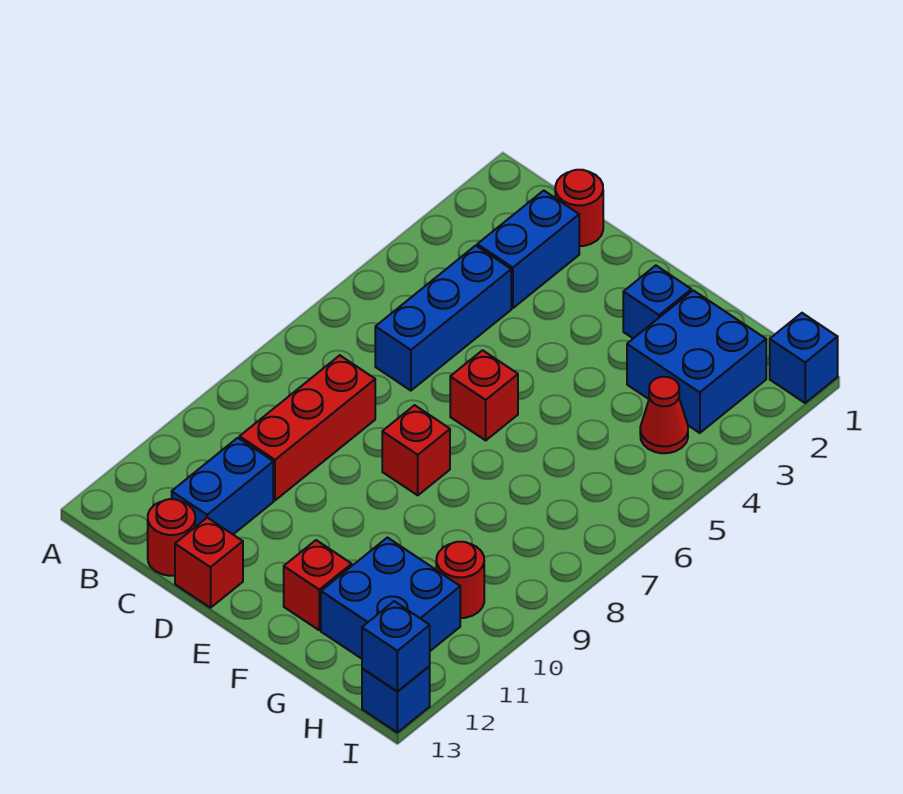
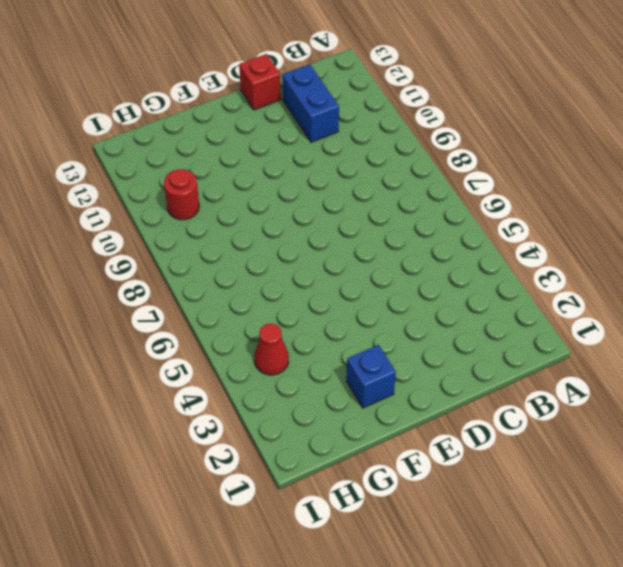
none -> red 1x1 round brick [555,170,603,246]
none -> blue 1x2 brick [477,191,579,308]
none -> blue 1x3 brick [375,245,511,391]

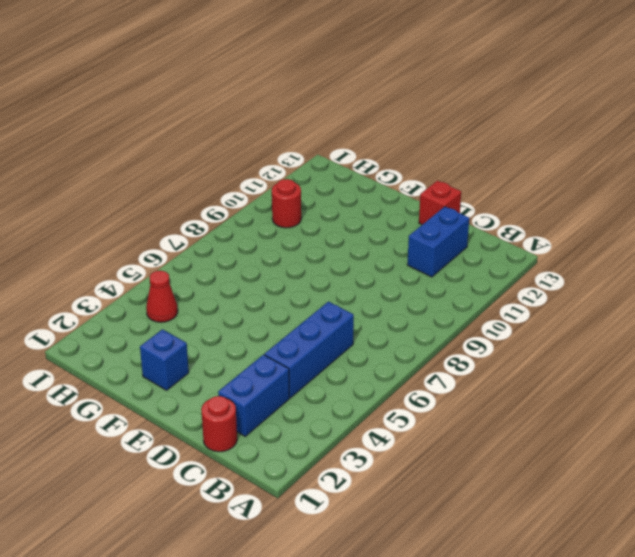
none -> red 1x3 brick [240,355,375,500]
none -> red 1x1 round brick [148,499,195,576]
none -> red 1x1 brick [450,350,518,440]

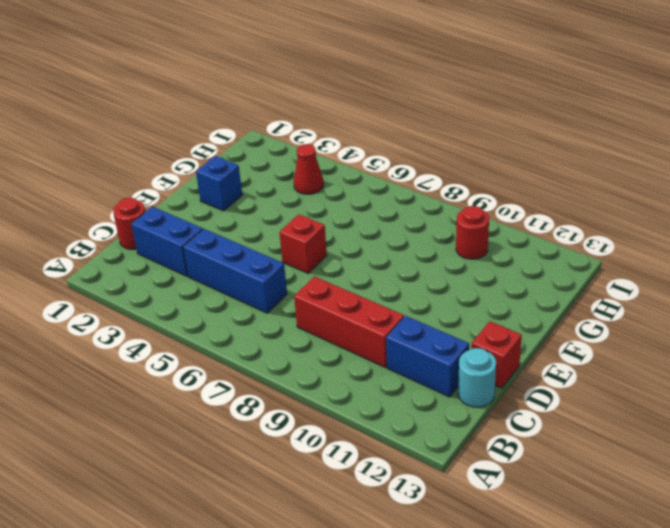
cyan 1x1 round brick [458,348,496,407] -> red 1x1 round brick [148,499,195,576]
none -> red 1x1 brick [382,405,450,495]
none -> red 1x1 brick [284,540,352,630]
none -> blue 2x2 brick [627,290,766,433]

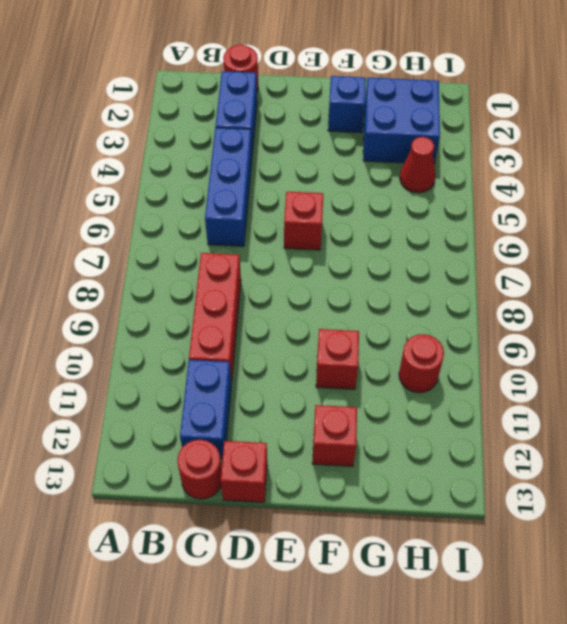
red 1x1 brick [316,329,359,389] -> red 1x1 brick moved to [382,405,450,495]
none -> blue 2x2 brick [321,538,460,659]
none -> blue 1x1 brick [770,313,838,403]
none -> blue 1x1 brick [362,666,430,733]

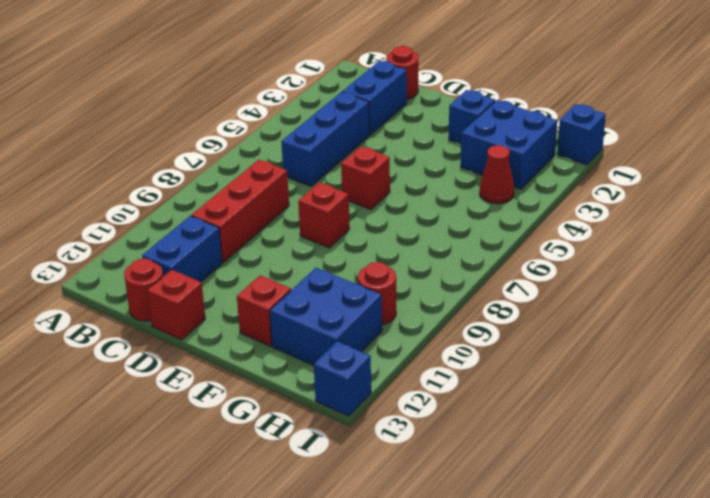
none -> blue 1x1 brick [362,601,430,692]

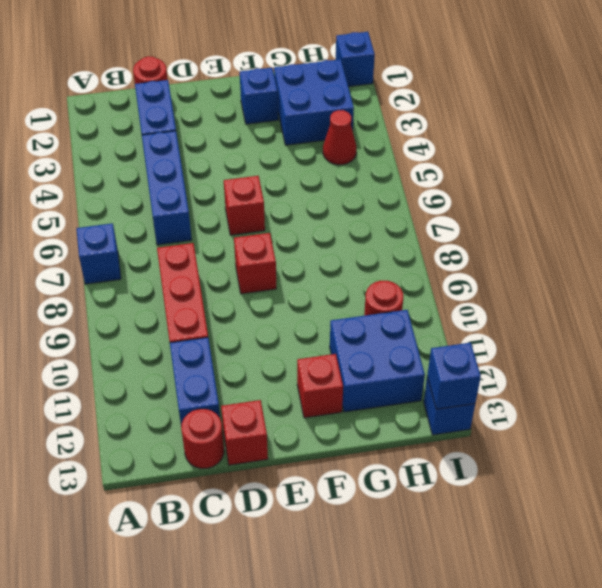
blue 1x1 brick [76,223,121,284] -> none

